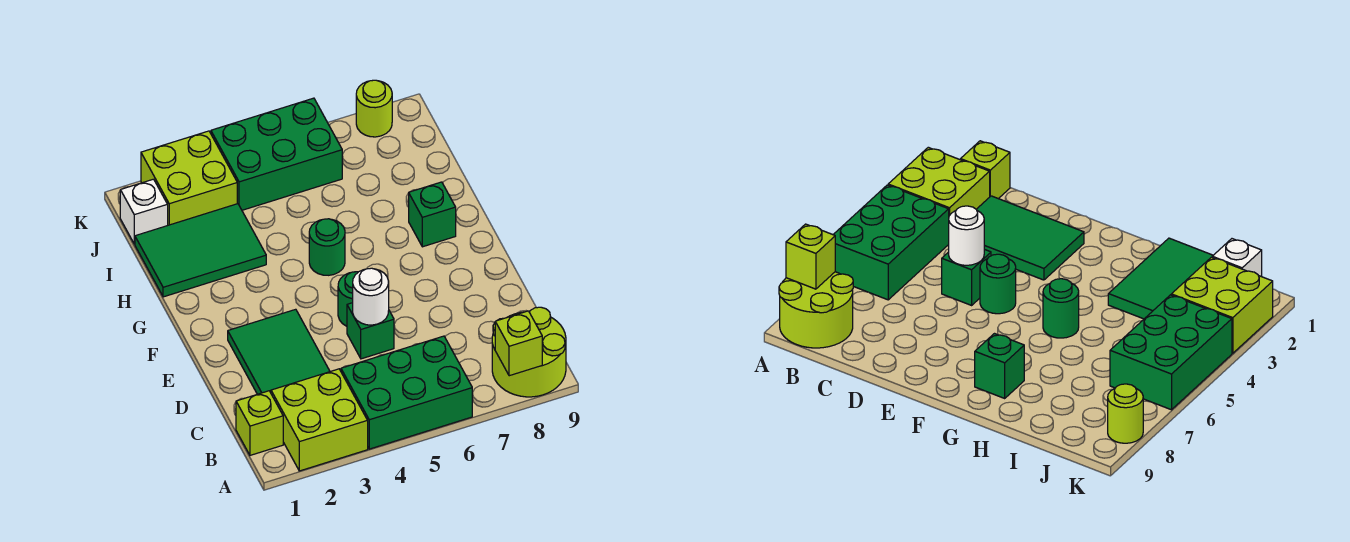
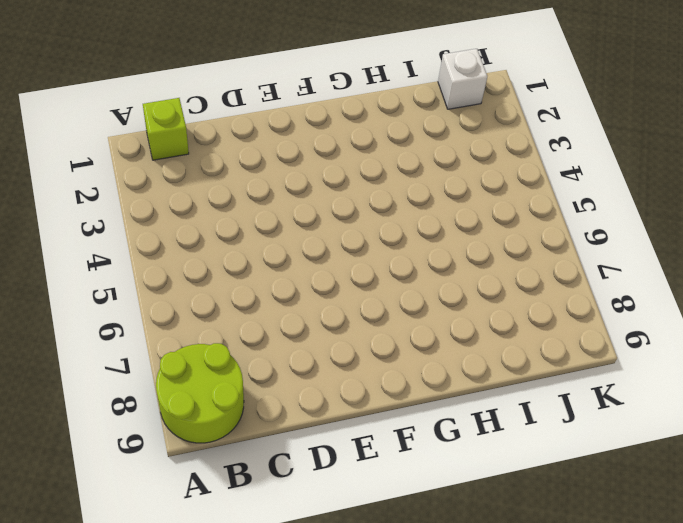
none -> lime 2x2 brick [271,369,368,471]
none -> green 2x3 brick [341,336,472,449]
none -> green 2x3 tile [228,309,330,394]

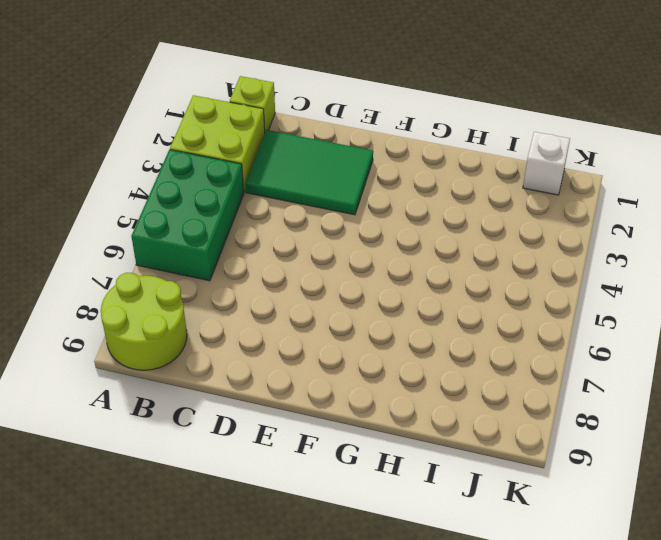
none -> green 1x1 brick [347,303,394,359]
none -> green 1x1 round brick [338,272,358,326]
none -> green 1x1 round brick [309,219,345,275]

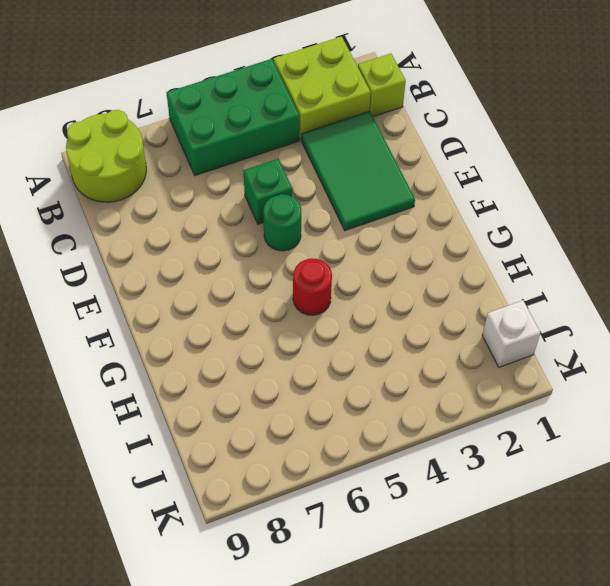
red 1x1 round brick [293,258,332,315] -> green 1x1 round brick [309,219,345,275]
none -> green 1x1 brick [409,182,456,247]
none -> green 2x3 tile [135,204,266,297]
none -> lime 2x2 brick [141,131,237,225]

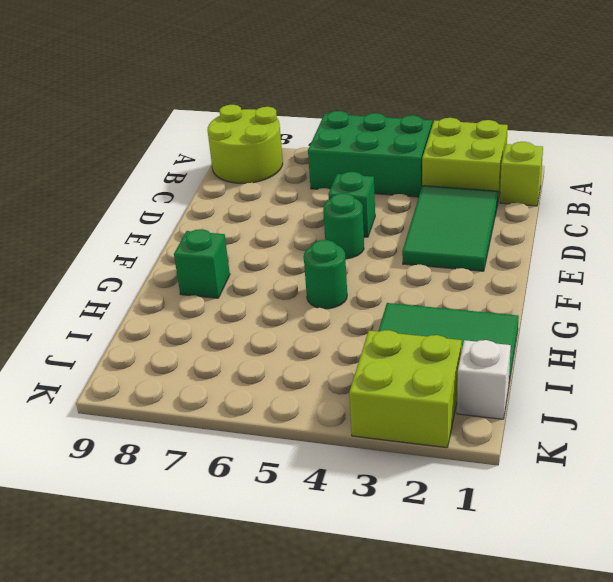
none -> green 2x3 brick [211,98,342,210]
none -> lime 1x1 round brick [356,80,392,137]
none -> lime 1x1 brick [495,311,542,376]

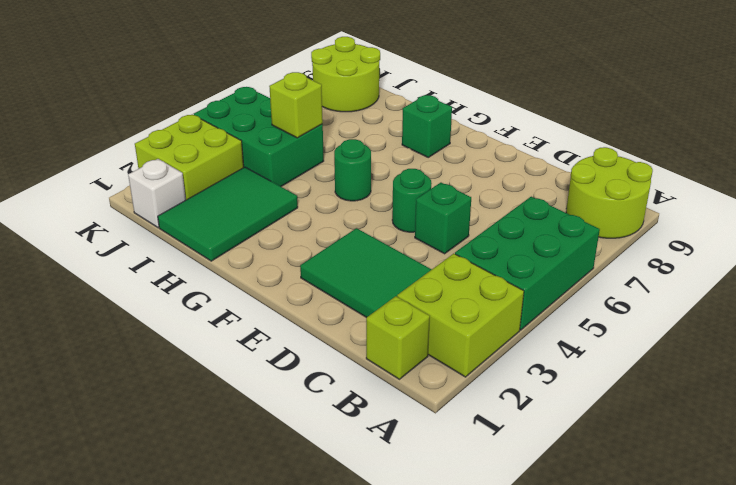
green 2x3 brick [194,87,324,186] -> green 2x3 brick turned to [211,98,342,210]
lime 1x1 brick [269,72,323,138] -> lime 1x1 brick moved to [495,311,542,376]
lime 2x2 round brick [311,37,380,112] -> lime 1x1 round brick [356,80,392,137]
none -> white 1x1 round brick [353,268,389,325]

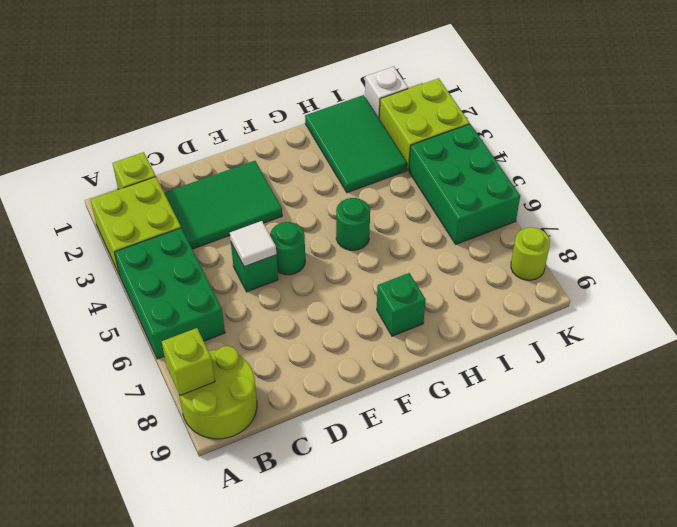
white 1x1 tile [230,221,276,267] -> white 1x1 round brick [353,268,389,325]

